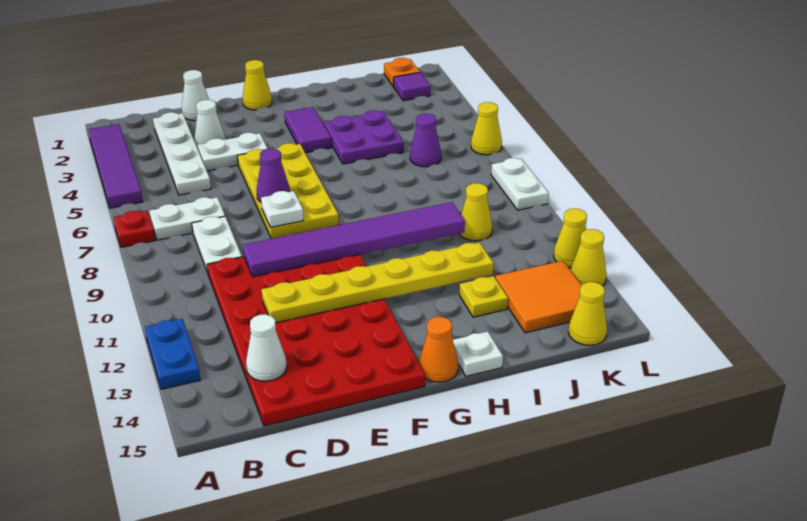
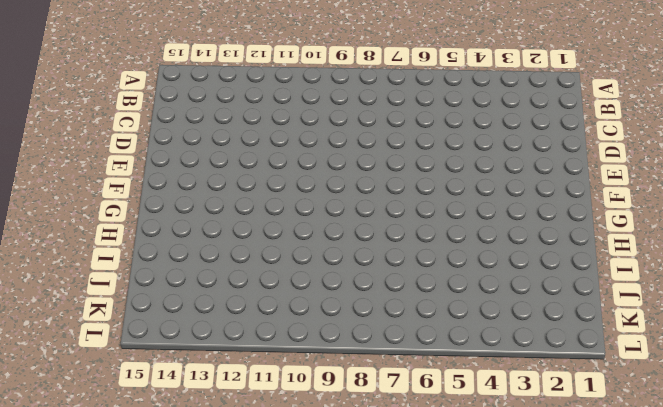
none -> purple 1x4 tile [89,124,143,208]
none -> red 1x1 plate [114,211,155,247]
none -> blue 1x2 plate [145,319,200,389]
none -> white 1x2 plate [149,197,225,240]

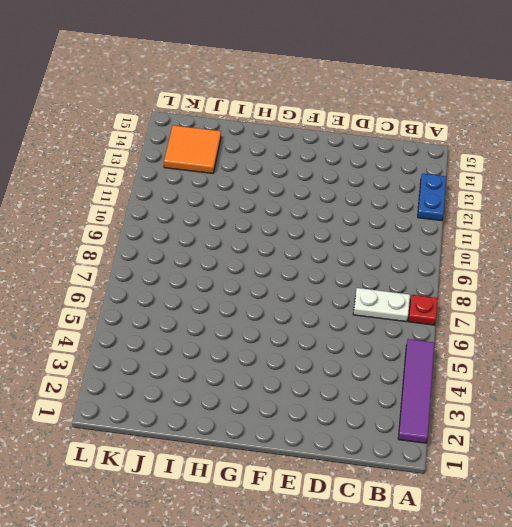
none -> white 1x4 plate [153,112,211,195]
none -> white 1x2 plate [192,216,242,273]
none -> red 4x6 plate [207,254,425,426]
none -> white 1x1 cone [182,70,209,121]

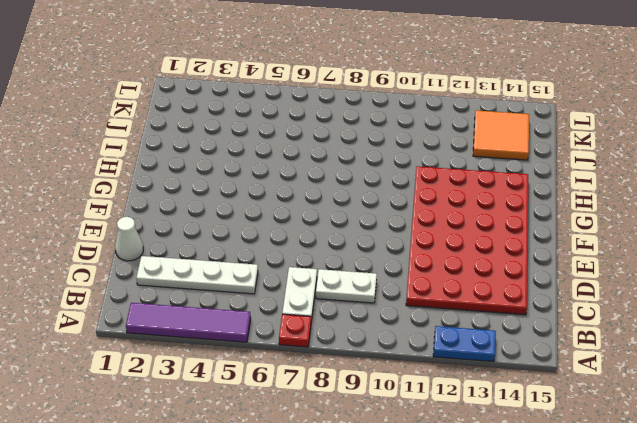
red 4x6 plate [406,166,528,315] -> red 4x6 plate turned to [207,254,425,426]
none -> white 1x1 cone [194,100,225,149]
none -> white 1x2 plate [198,133,268,171]
none -> yellow 2x4 plate [237,143,339,239]
none -> yellow 1x1 cone [242,60,272,110]

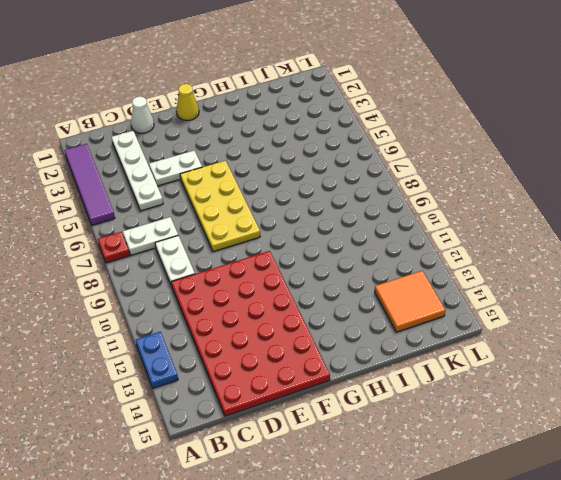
none -> white 1x1 cone [194,100,225,149]
none -> purple 1x2 tile [285,107,332,153]
none -> orange 1x1 cone [419,317,458,382]
none -> purple 2x2 plate [324,110,404,164]

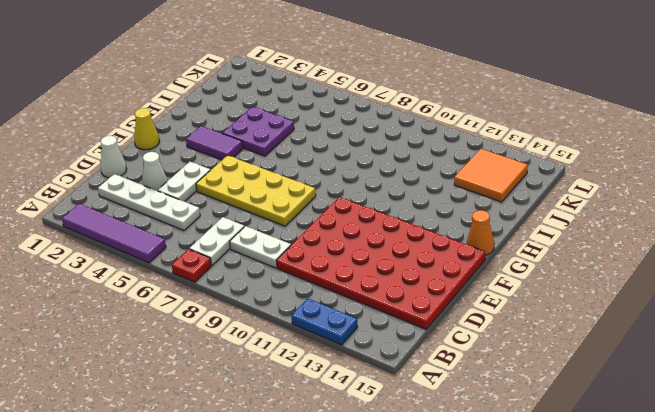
none -> white 1x1 plate [453,331,503,376]
none -> yellow 1x1 plate [459,276,508,317]
none -> purple 1x1 cone [410,113,441,167]
none -> yellow 1x1 cone [459,183,492,241]

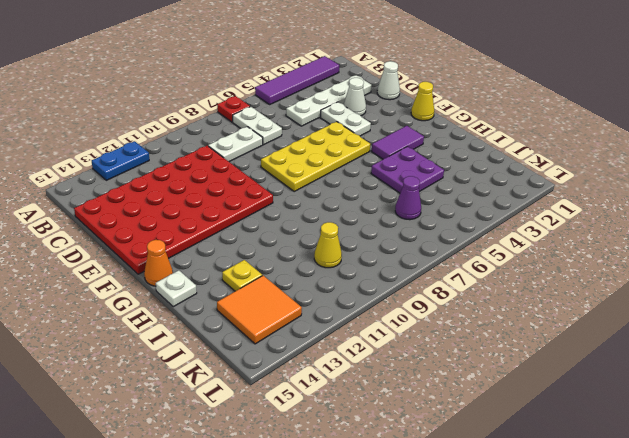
none -> orange 1x1 plate [384,58,420,87]
none -> purple 1x1 tile [394,72,431,101]
none -> yellow 1x1 cone [568,282,607,345]
none -> yellow 1x1 cone [471,102,502,155]

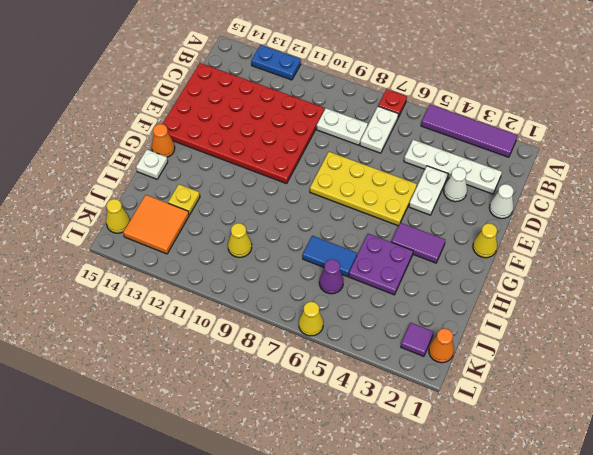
blue 1x2 tile [303,236,357,277] -> none
orange 1x1 cone [429,328,454,363] -> orange 1x1 plate [384,58,420,87]
none -> white 1x2 plate [491,158,549,210]
none -> yellow 1x1 cone [554,209,587,267]
none -> yellow 1x1 cone [571,229,606,286]
none -> white 1x1 cone [246,314,287,381]

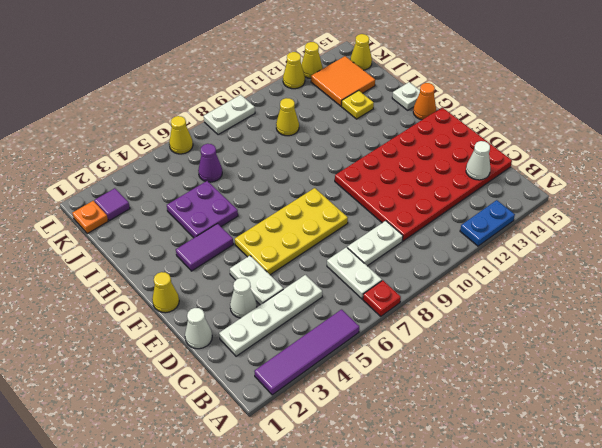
none -> purple 1x6 tile [243,202,465,277]
none -> yellow 1x6 plate [261,242,494,323]
none -> purple 1x1 cone [256,148,290,202]
none -> white 1x1 plate [261,191,304,227]

